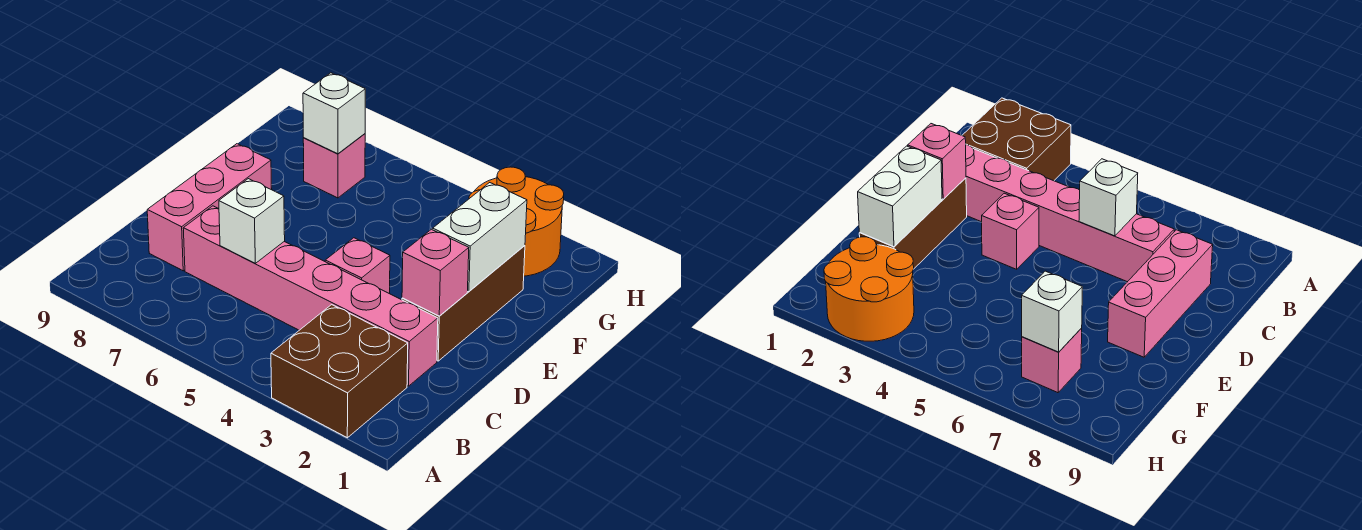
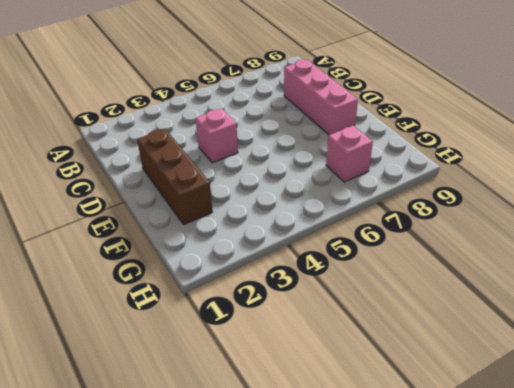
none -> brown 2x2 brick [271,305,408,438]
none -> pink 1x6 brick [183,206,438,386]

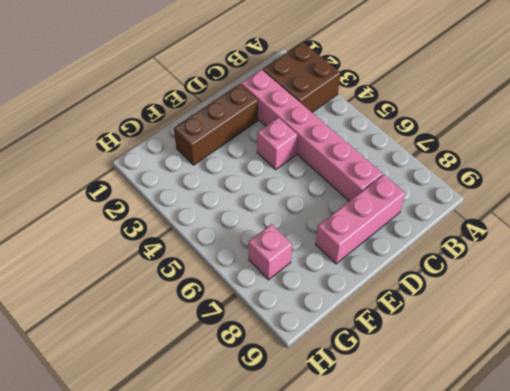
none -> orange 2x2 round brick [469,167,564,276]
none -> white 1x1 brick [219,179,285,263]

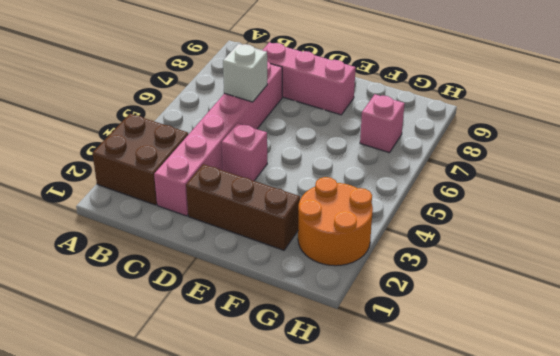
none -> pink 1x1 brick [402,229,469,316]
none -> white 1x2 brick [432,183,527,292]

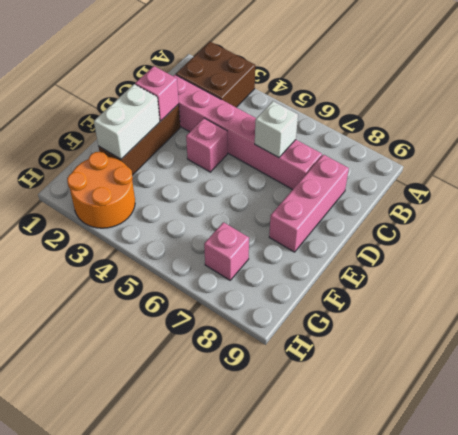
none -> white 1x1 brick [303,73,365,154]

